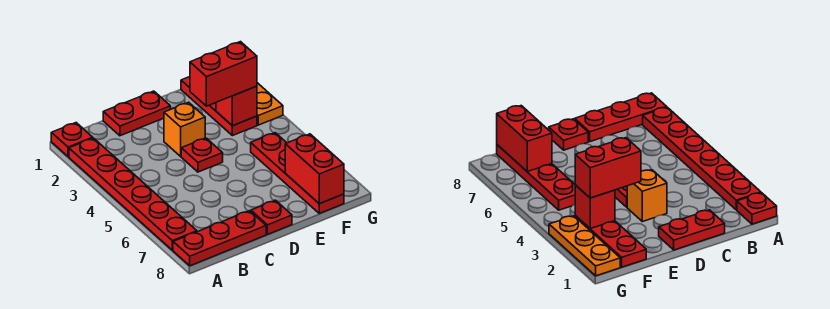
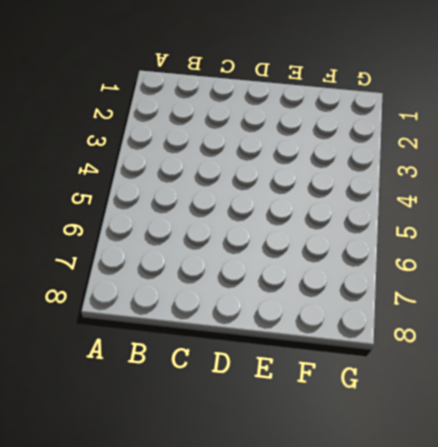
none -> red 1x1 plate [51,123,93,157]
none -> red 1x6 plate [69,138,197,250]
none -> red 1x3 plate [173,211,266,266]

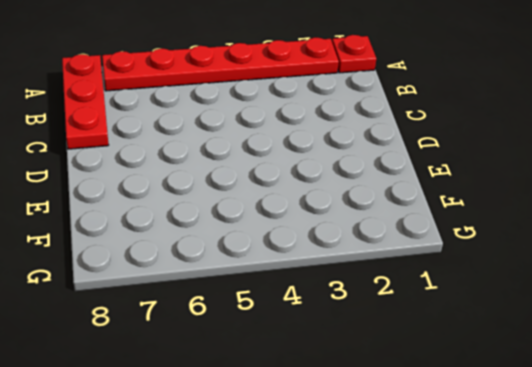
none -> red 1x2 plate [103,91,170,136]
none -> orange 1x1 brick [164,102,205,156]
none -> red 1x1 plate [181,138,223,172]

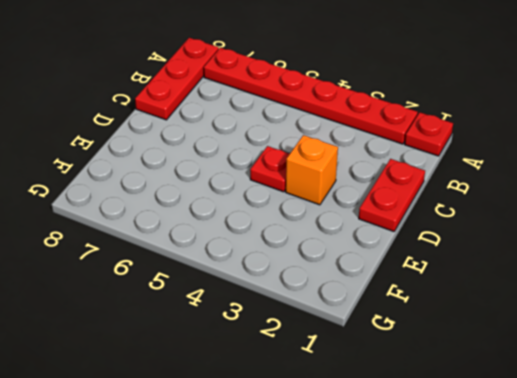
none -> red 1x1 plate [251,200,292,234]
none -> red 1x3 plate [181,77,257,136]
none -> red 1x4 plate [251,133,344,213]

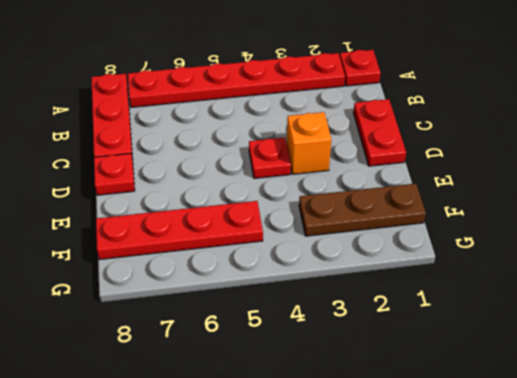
brown 1x3 plate [299,184,426,236] -> red 1x3 plate [181,77,257,136]
none -> orange 1x3 plate [257,83,283,125]
none -> red 1x1 brick [216,86,257,126]
none -> red 1x2 brick [285,134,344,204]

